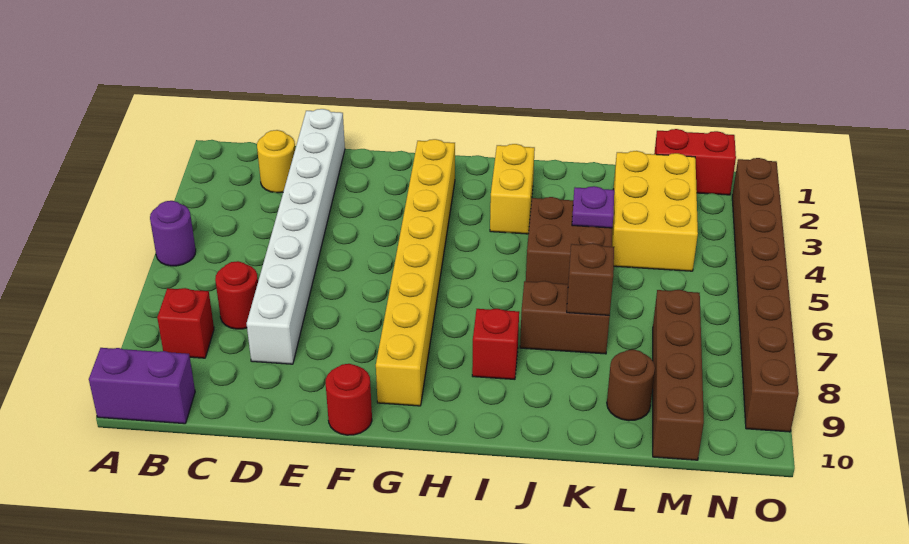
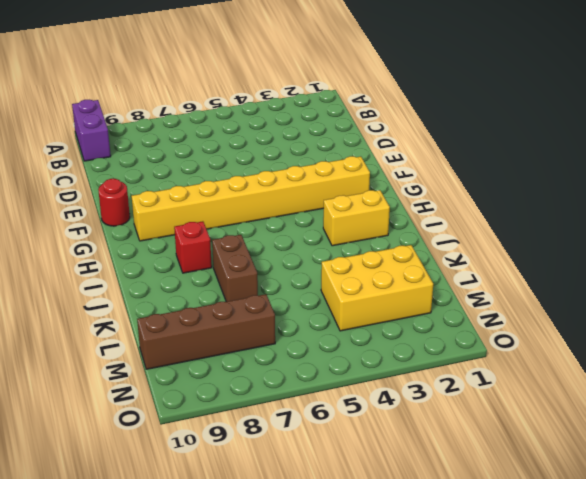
none -> purple 1x1 round brick [150,201,196,266]
none -> red 1x1 brick [157,288,214,358]
none -> yellow 1x1 round brick [257,130,295,193]

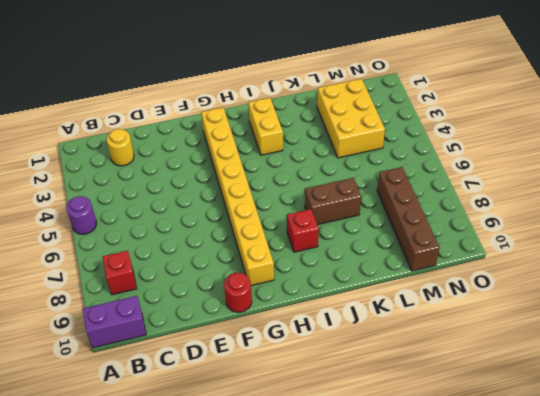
none -> red 1x1 round brick [215,261,258,329]
none -> white 1x8 brick [247,109,345,364]
none -> brown 2x2 brick [526,197,612,284]

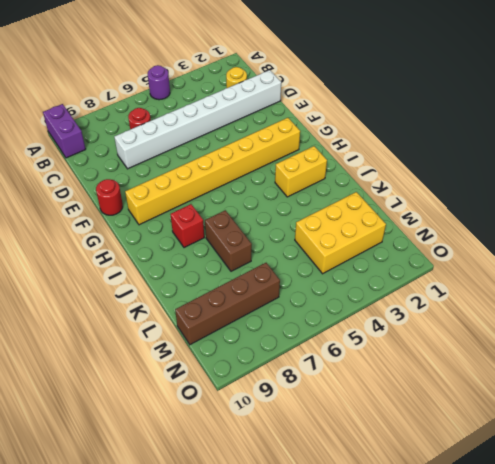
none -> red 1x1 brick [157,288,214,358]
none -> brown 2x2 brick [526,197,612,284]
none -> brown 1x1 round brick [607,350,655,421]

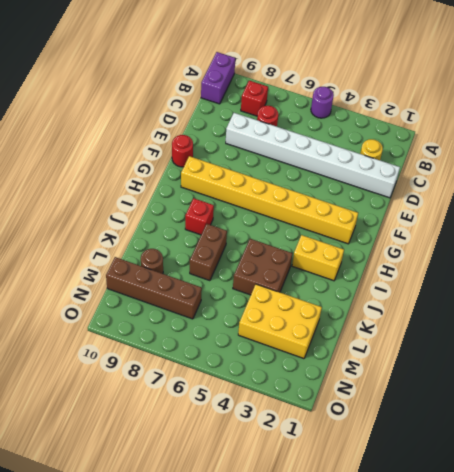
none -> red 1x2 brick [654,129,736,195]
none -> brown 1x8 brick [732,158,799,432]
none -> purple 1x1 plate [572,186,614,228]

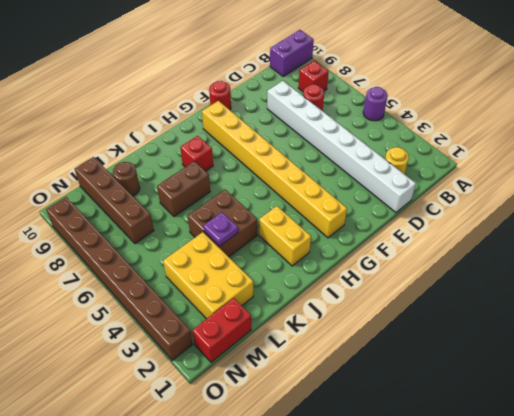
none -> brown 1x1 brick [567,243,614,315]

